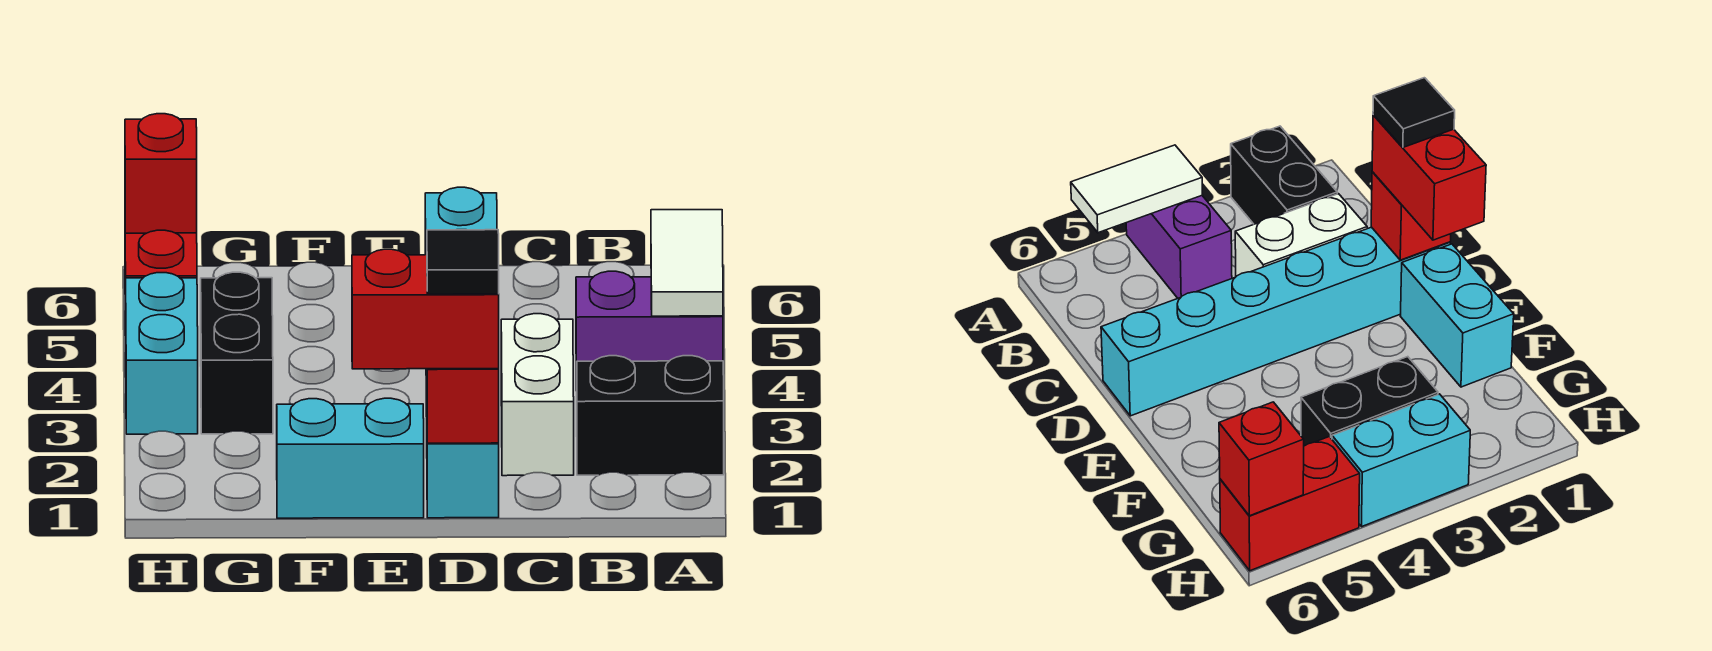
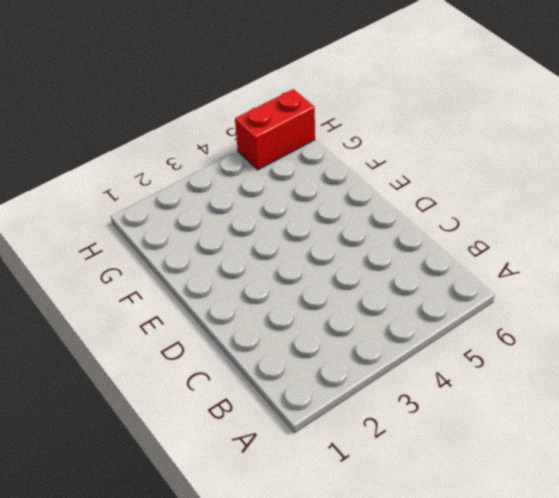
none -> black 1x2 brick [577,356,724,475]
none -> purple 1x2 brick [576,271,723,391]
none -> white 1x2 brick [501,314,574,476]

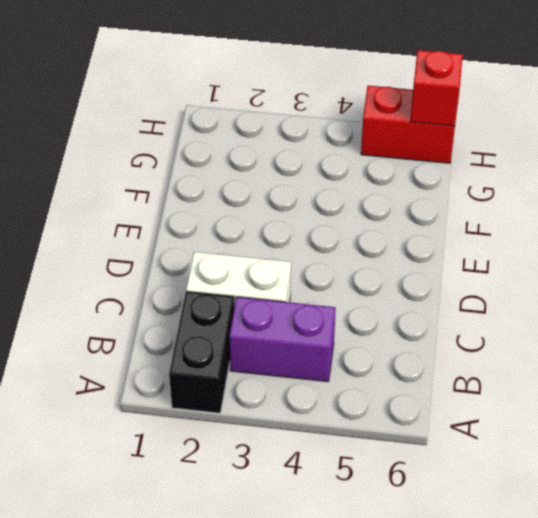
purple 1x2 brick [229,297,336,382] -> purple 1x2 brick turned to [576,271,723,391]
none -> cyan 1x6 brick [425,187,499,518]
none -> cyan 1x2 brick [277,398,424,518]
none -> black 1x2 brick [201,272,273,434]

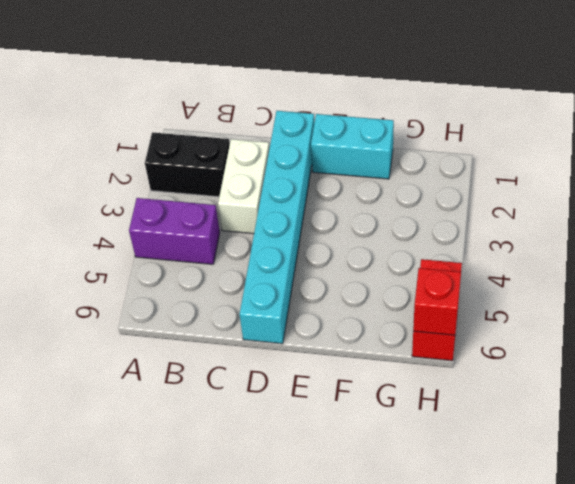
none -> black 1x2 brick [201,272,273,434]
none -> cyan 1x2 brick [126,273,198,434]
none -> white 1x2 tile [651,210,723,316]

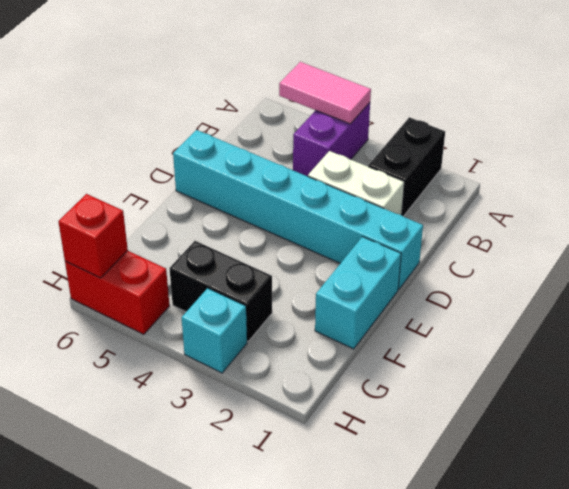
pink 1x2 tile [279,62,371,124] -> white 1x2 tile [651,210,723,316]
cyan 1x1 brick [182,288,247,373] -> cyan 1x2 brick [126,273,198,434]
none -> red 1x1 brick [427,369,499,443]
none -> red 1x2 brick [352,249,499,369]
none -> black 1x1 tile [427,230,499,294]

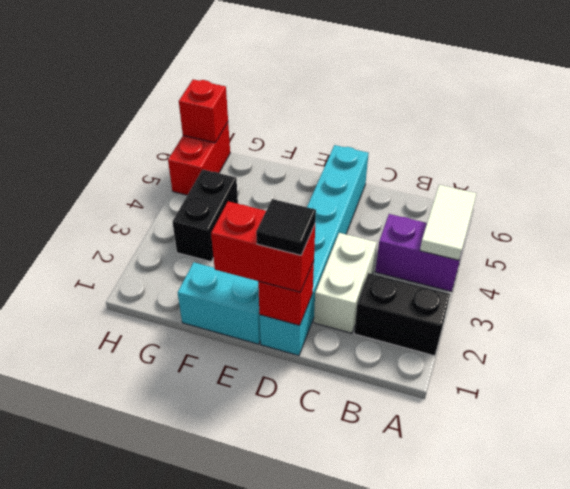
none -> cyan 1x2 brick [126,273,198,434]

